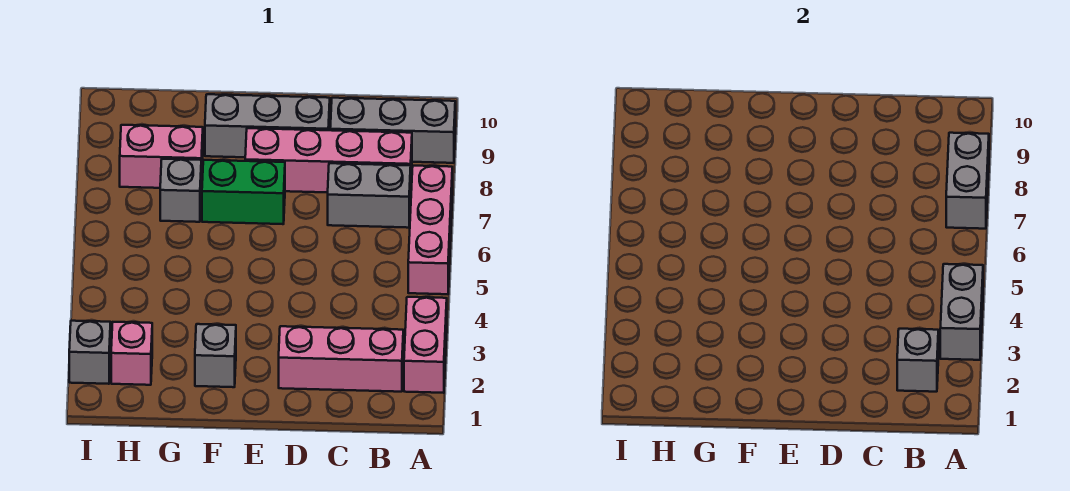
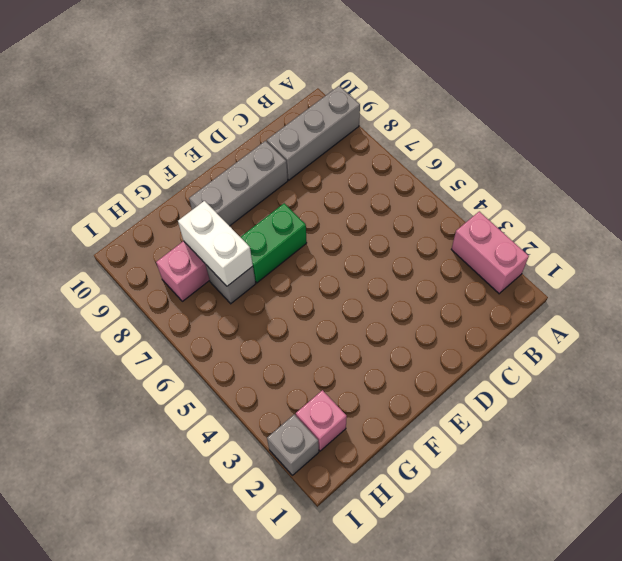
white 1x2 brick [178,201,253,286] -> none
none -> pink 1x3 brick [408,166,452,294]
none -> pink 1x3 brick [279,326,403,392]
none -> grey 1x2 brick [328,163,411,228]

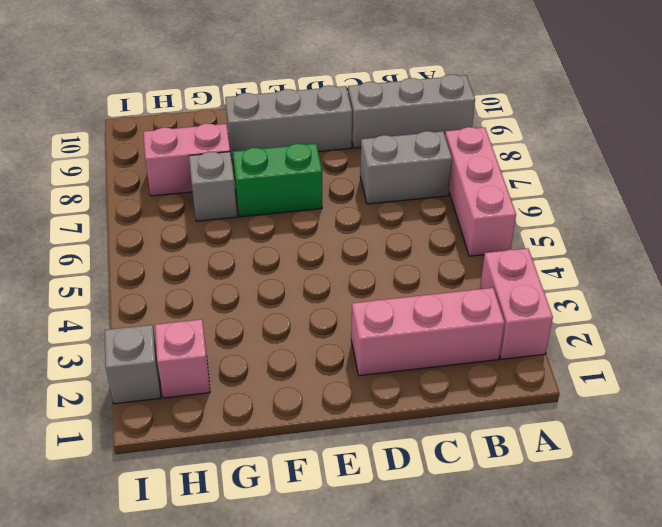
none -> pink 1x4 brick [245,128,412,193]
none -> grey 1x1 brick [195,324,236,387]
none -> grey 1x2 brick [940,264,983,360]

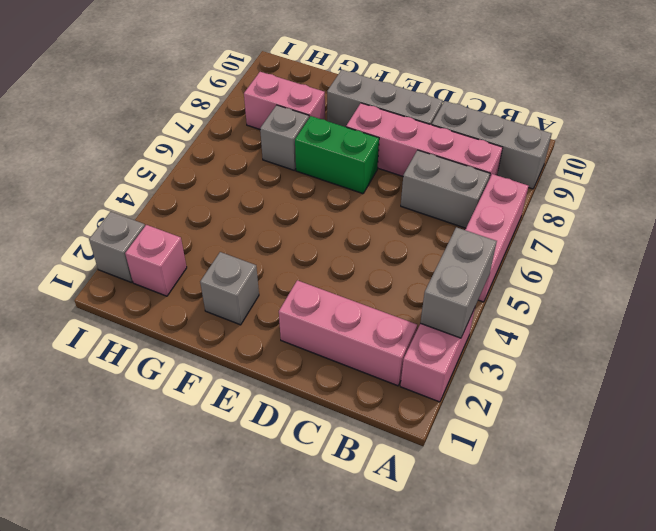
none -> grey 1x2 brick [946,133,989,229]
none -> grey 1x1 brick [897,329,938,392]

